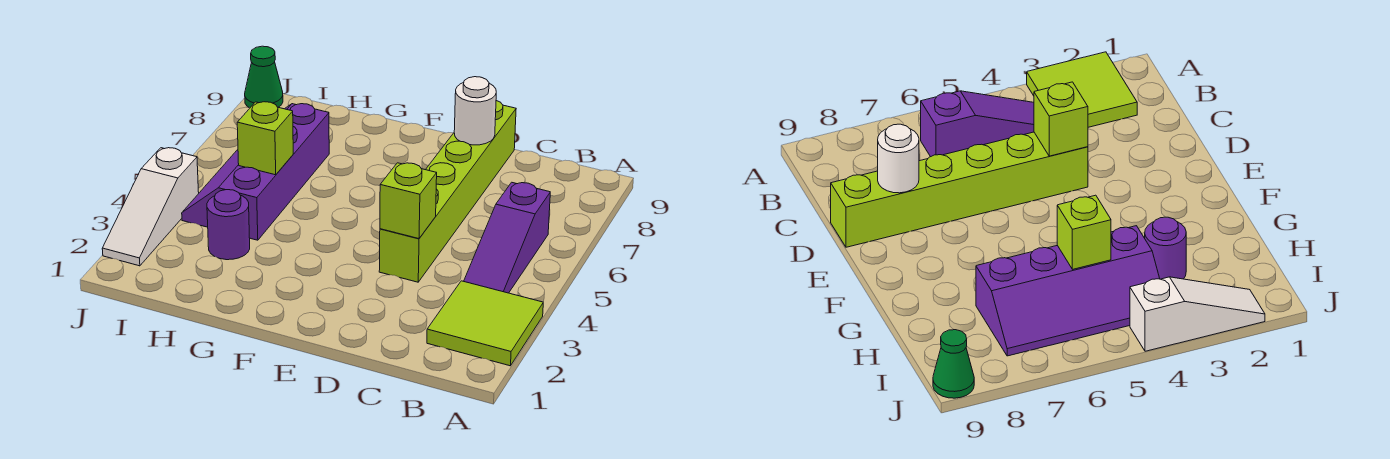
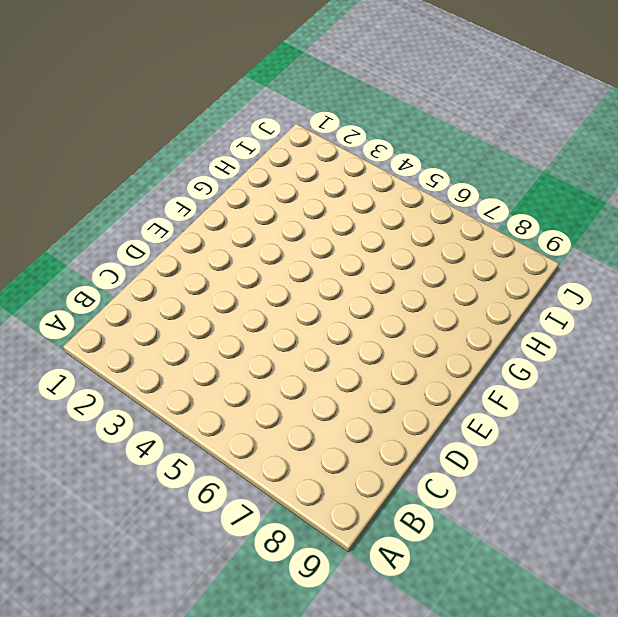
none -> lime 2x2 tile [427,281,543,366]
none -> purple 1x3 slope [464,182,550,293]

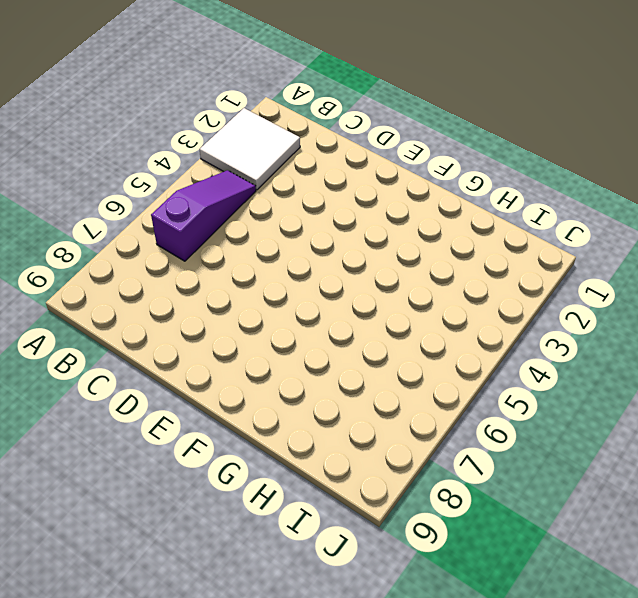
white 2x2 tile [200,108,300,190] -> lime 2x2 tile [427,281,543,366]
none -> lime 1x6 brick [379,101,516,282]
none -> purple 1x1 round brick [207,190,250,260]

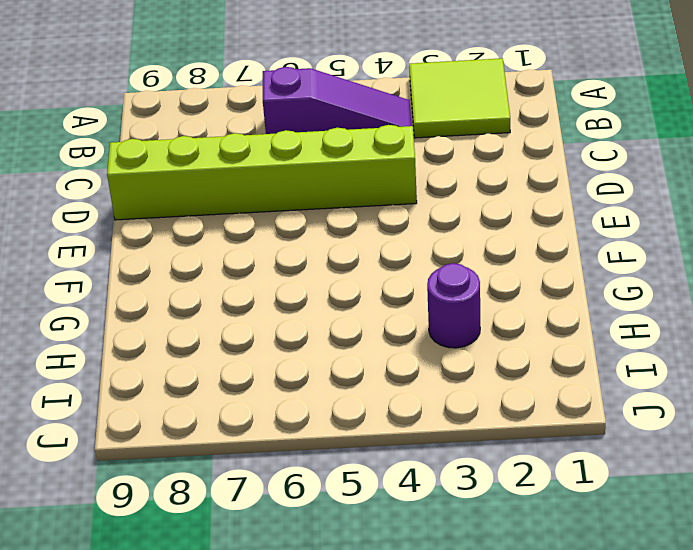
none -> purple 2x4 slope [182,104,329,240]
none -> white 1x3 slope [102,148,199,266]

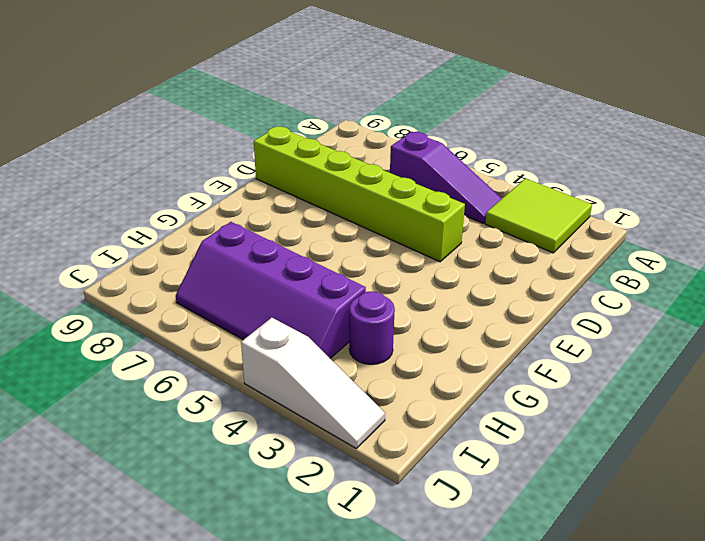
none -> green 1x1 cone [245,46,283,108]
none -> lime 1x1 brick [380,163,437,239]

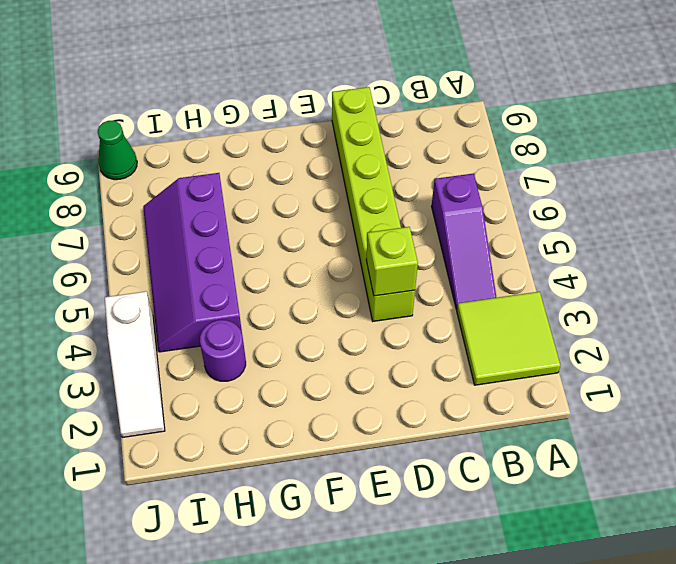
none -> white 1x1 round brick [454,77,496,145]
none -> lime 1x1 brick [237,102,293,175]

